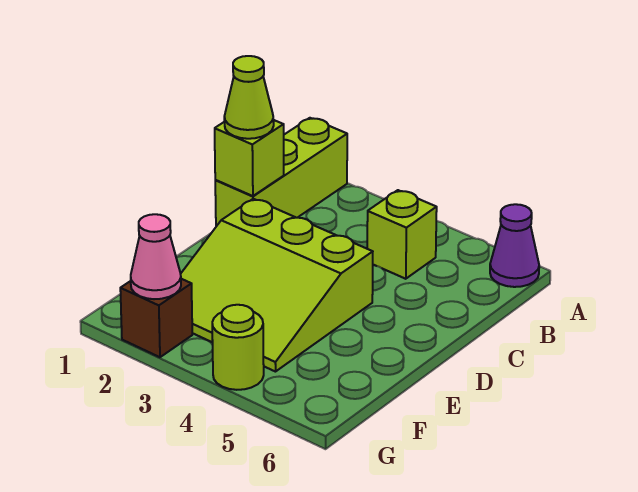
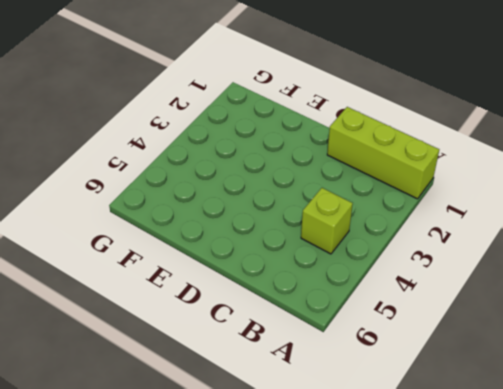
none -> purple 1x1 cone [490,204,539,287]
none -> lime 3x3 slope [181,199,373,372]

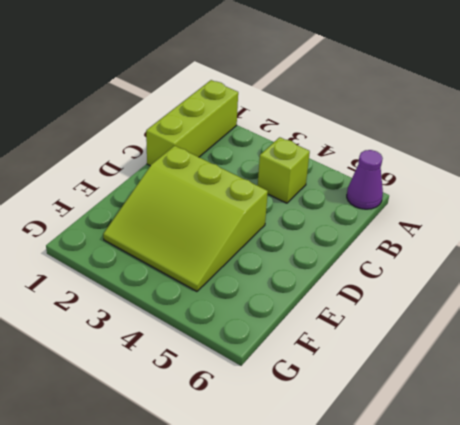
none -> brown 1x1 brick [120,279,192,357]
none -> lime 1x1 round brick [212,305,264,390]

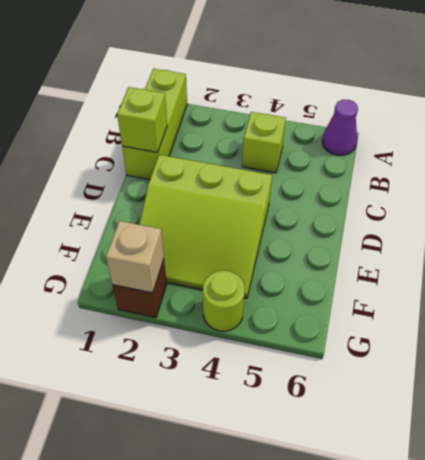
tan 1x1 brick [106,221,164,293] -> pink 1x1 cone [131,214,181,299]
none -> lime 1x1 cone [224,56,274,139]

